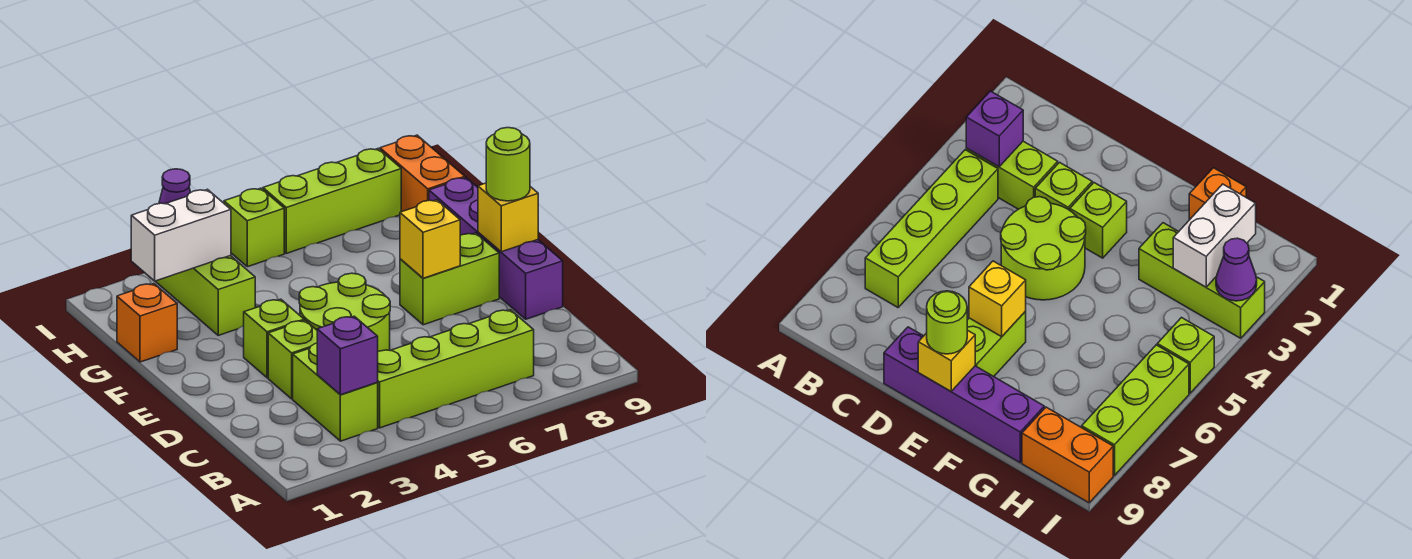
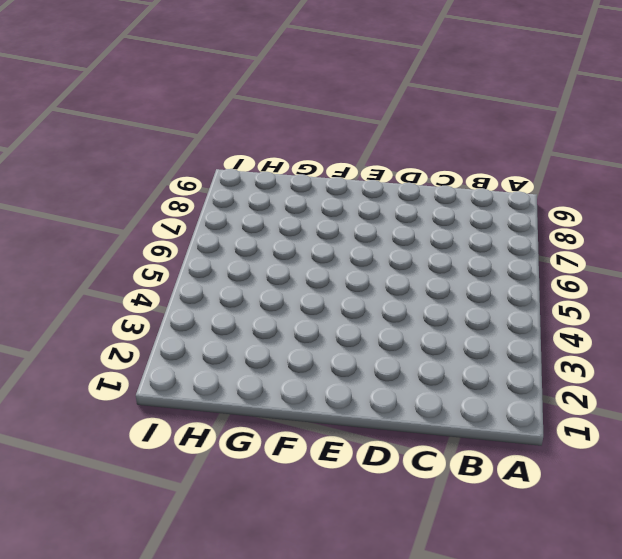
none -> lime 1x2 brick [293,343,378,441]
none -> lime 1x4 brick [377,310,534,428]
none -> lime 1x1 brick [268,320,317,399]

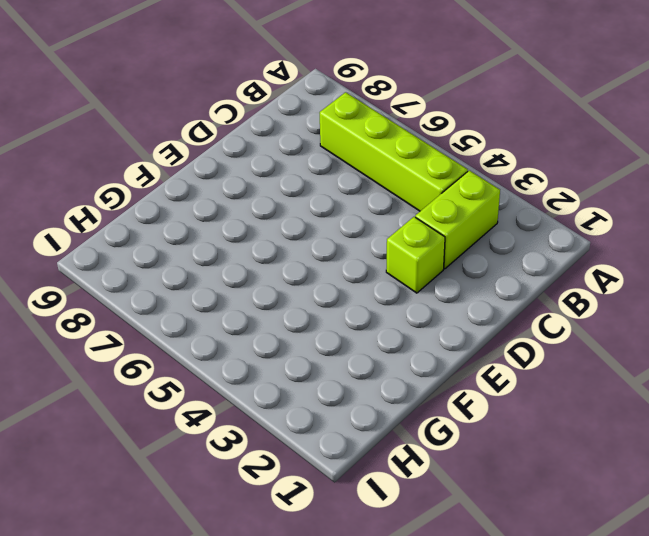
none -> lime 2x2 round brick [299,273,390,352]
none -> purple 1x4 brick [429,178,563,319]
none -> lime 1x1 brick [244,299,304,378]

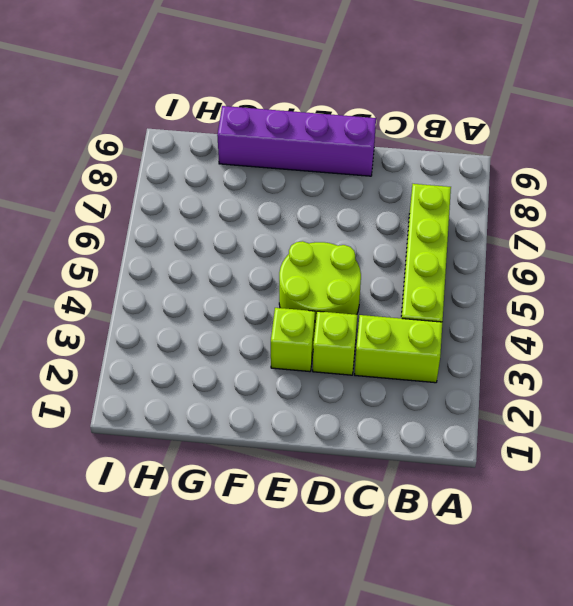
none -> lime 1x2 brick [400,233,499,325]
none -> orange 1x1 brick [117,284,177,362]
none -> lime 1x3 brick [156,256,255,335]

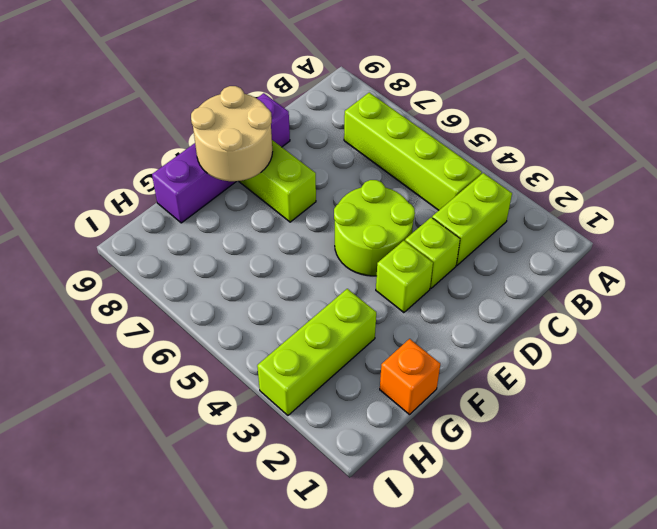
tan 2x2 round brick [191,86,272,181] -> yellow 1x1 brick [478,183,538,252]
none -> orange 1x2 brick [380,135,465,212]
none -> lime 1x1 brick [224,188,284,267]
none -> lime 1x3 brick [263,149,401,253]

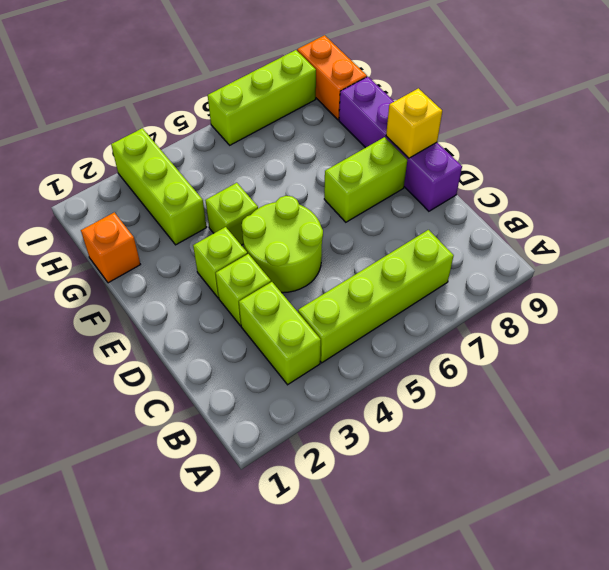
lime 1x1 brick [205,183,258,245] -> lime 1x1 brick moved to [224,188,284,267]
none -> purple 1x1 brick [317,316,378,395]
none -> yellow 1x1 brick [400,200,460,278]
none -> white 1x2 brick [131,189,231,281]

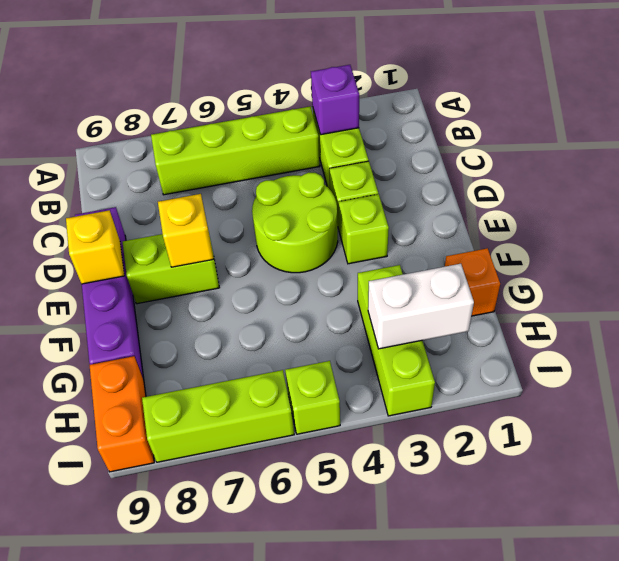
none -> purple 1x1 cone [159,169,191,204]
none -> lime 1x1 round brick [486,128,530,201]

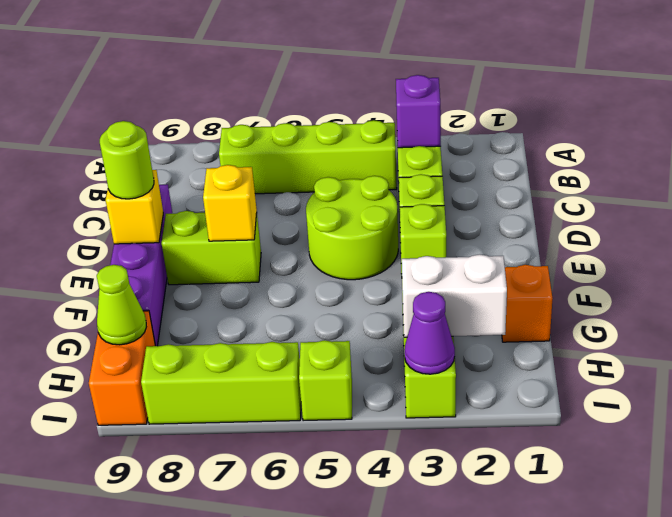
lime 1x1 cone [97,265,147,345] -> none

